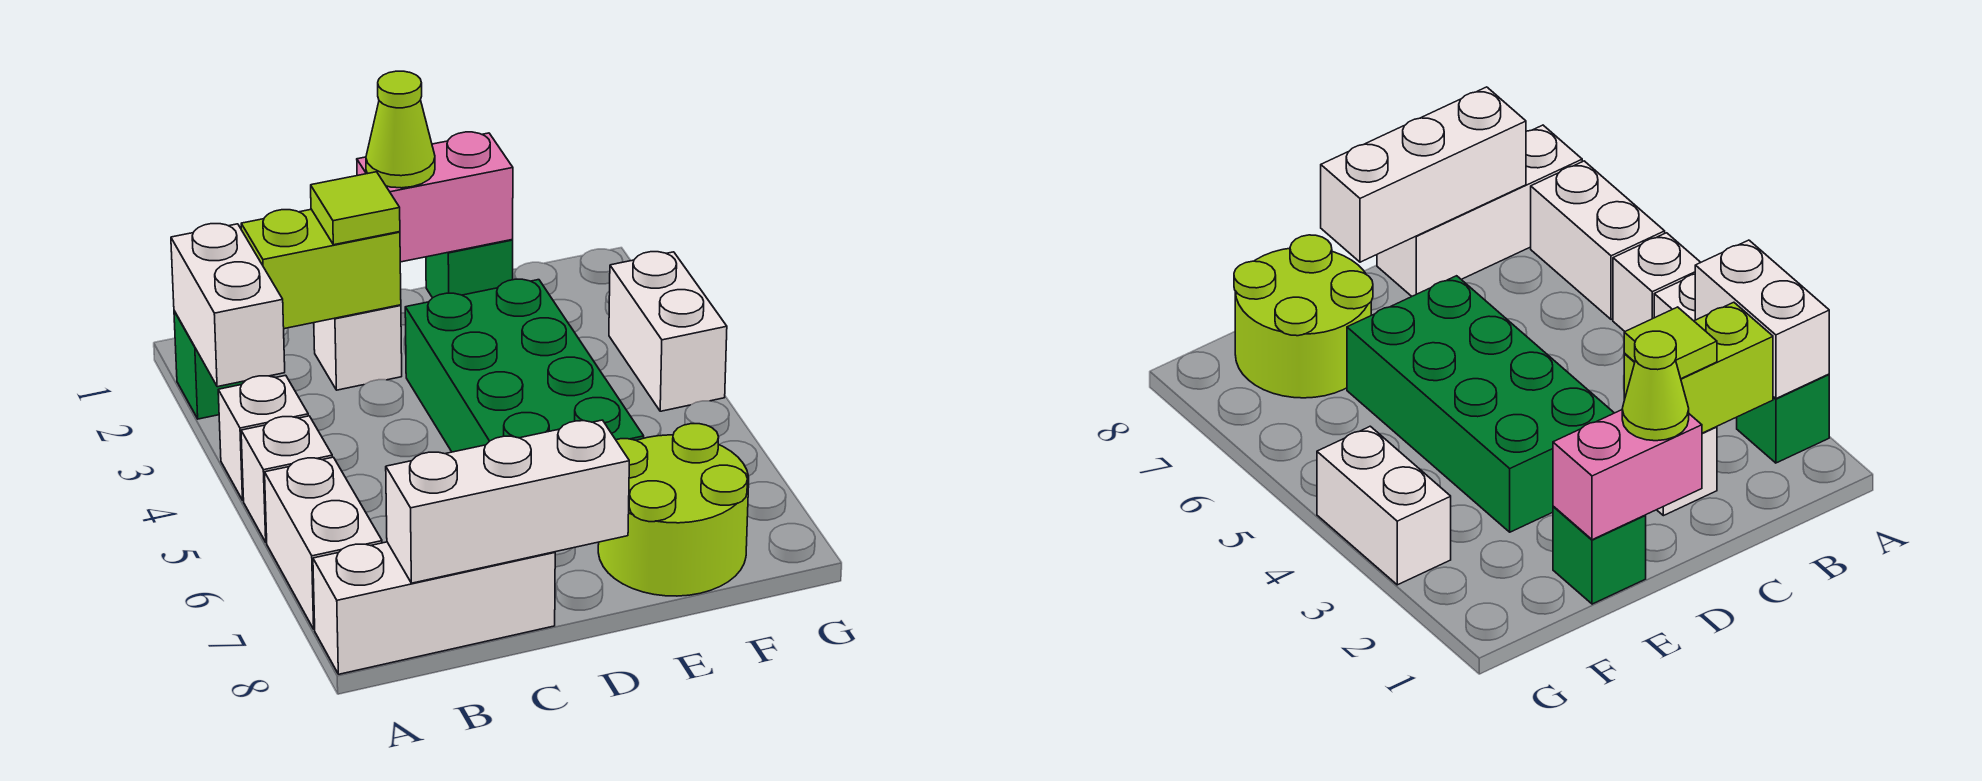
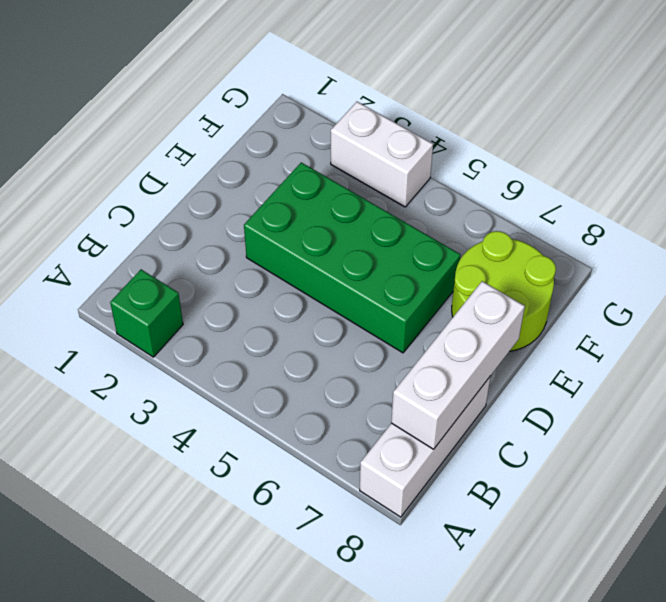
none -> white 1x1 brick [218,375,308,500]
none -> white 1x1 brick [241,416,332,542]
none -> white 1x2 brick [265,457,382,629]

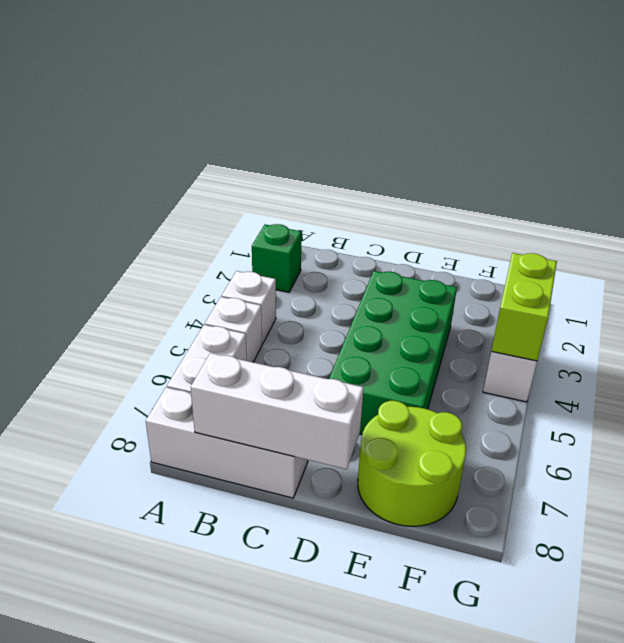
lime 1x2 brick [491,253,557,361] -> lime 1x2 brick turned to [241,209,401,329]
none -> white 1x1 brick [314,305,402,390]
none -> green 1x1 brick [426,240,513,298]
none -> white 1x2 brick [171,224,285,387]

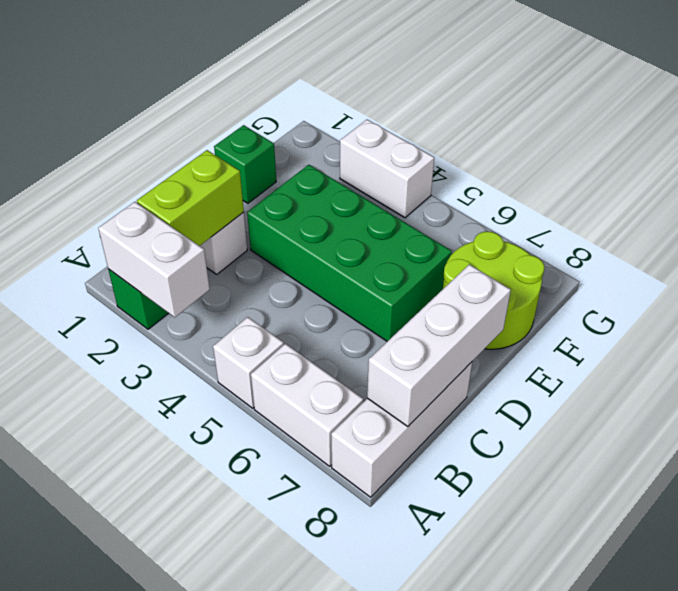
none -> white 1x1 brick [218,375,308,500]
none -> pink 1x2 brick [357,132,513,262]
none -> lime 1x1 tile [311,172,400,245]

